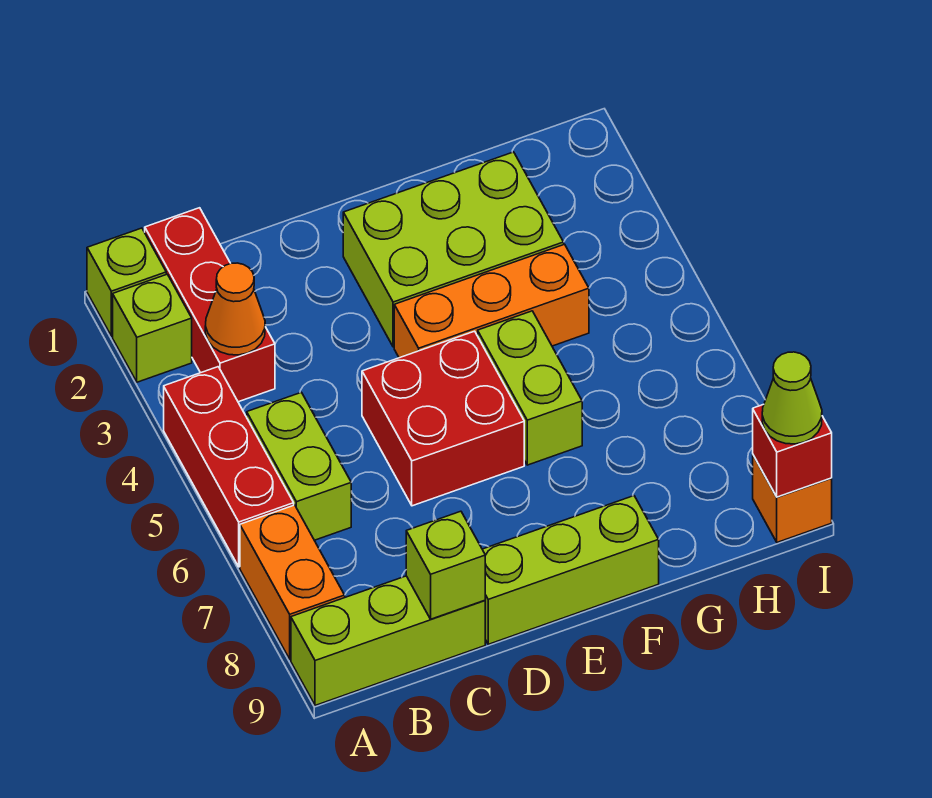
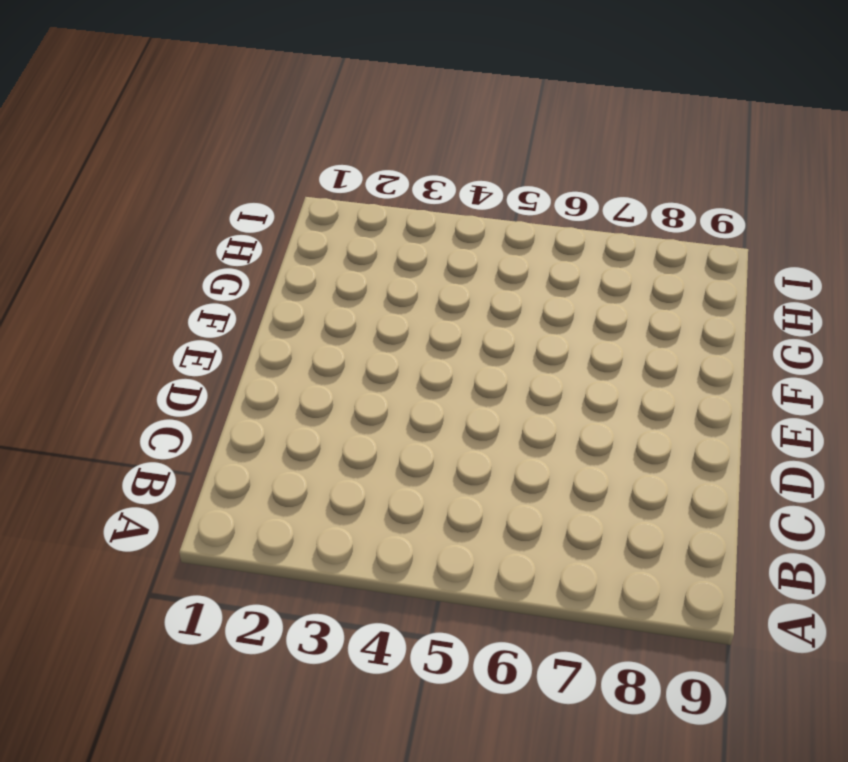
none -> lime 1x1 brick [87,228,166,336]
none -> lime 1x1 brick [113,274,192,382]
none -> red 1x3 brick [164,367,294,567]

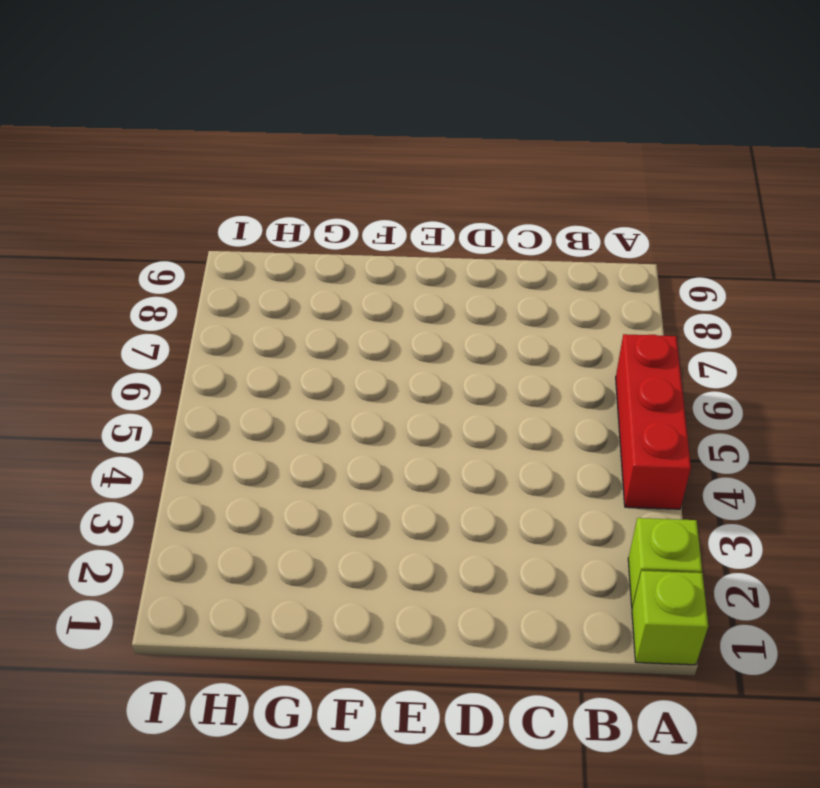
none -> orange 1x2 brick [240,505,345,659]
none -> lime 1x3 brick [291,576,485,705]
none -> red 1x3 brick [145,208,275,402]

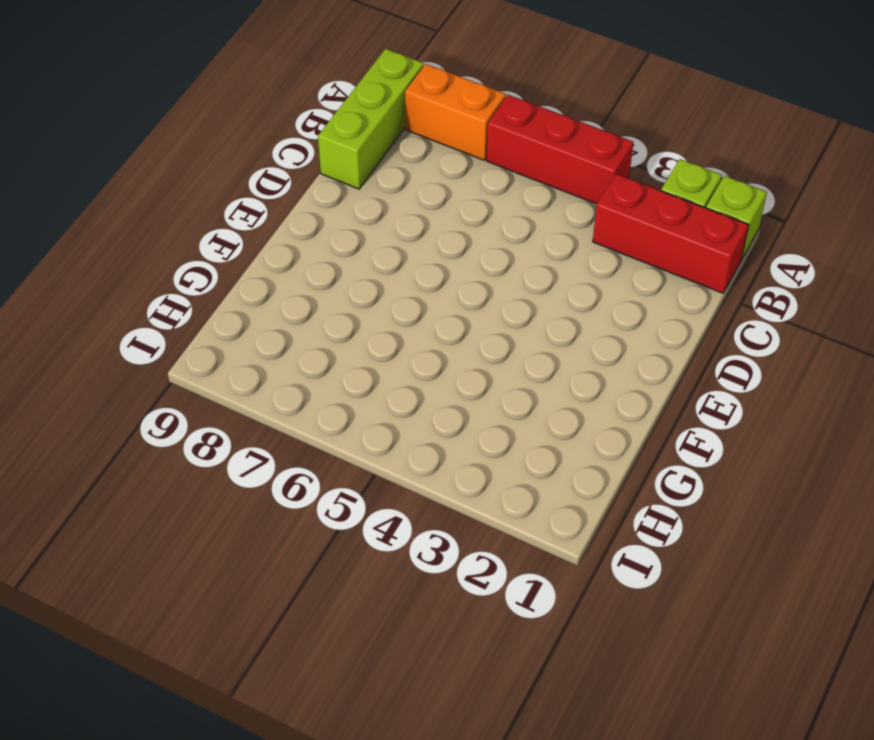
none -> lime 1x2 brick [247,392,351,540]
none -> red 2x2 brick [362,331,524,506]
none -> lime 1x3 brick [482,496,659,644]

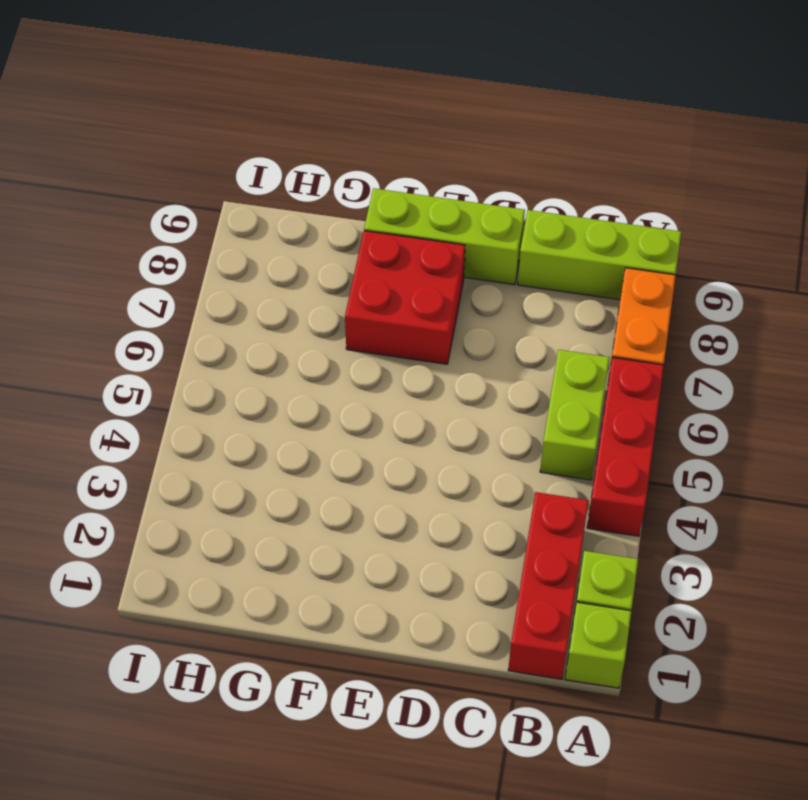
red 2x2 brick [345,231,465,364] -> red 2x2 brick moved to [362,331,524,506]
none -> lime 2x3 brick [343,152,564,347]
none -> orange 1x3 brick [394,244,589,358]
none -> lime 1x2 brick [478,311,582,465]

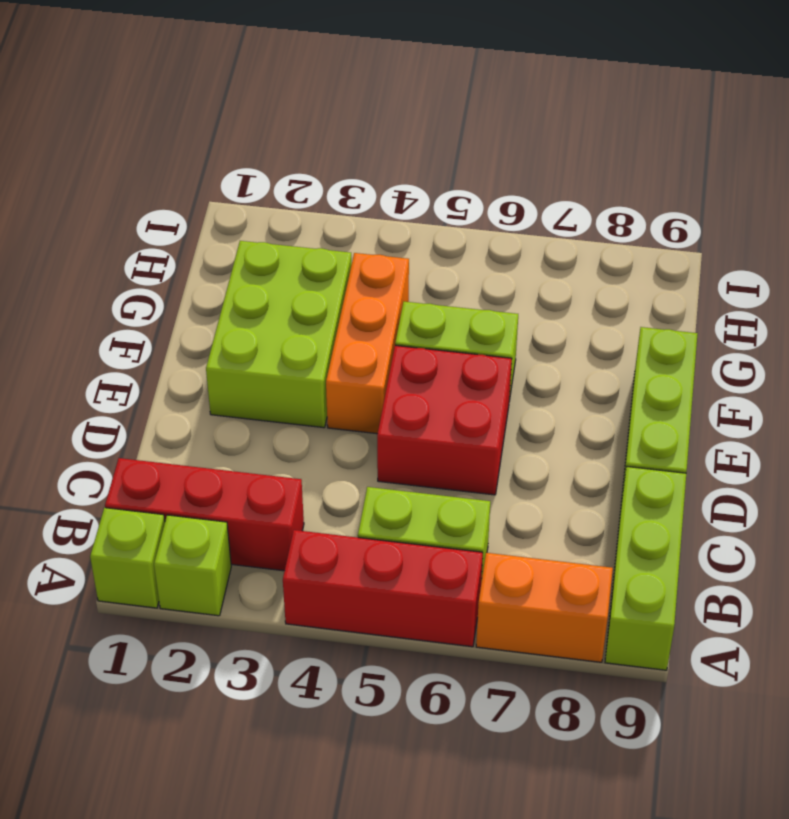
none -> orange 1x1 brick [753,455,832,542]
none -> orange 1x1 cone [205,263,265,355]
none -> lime 1x1 brick [406,511,485,619]

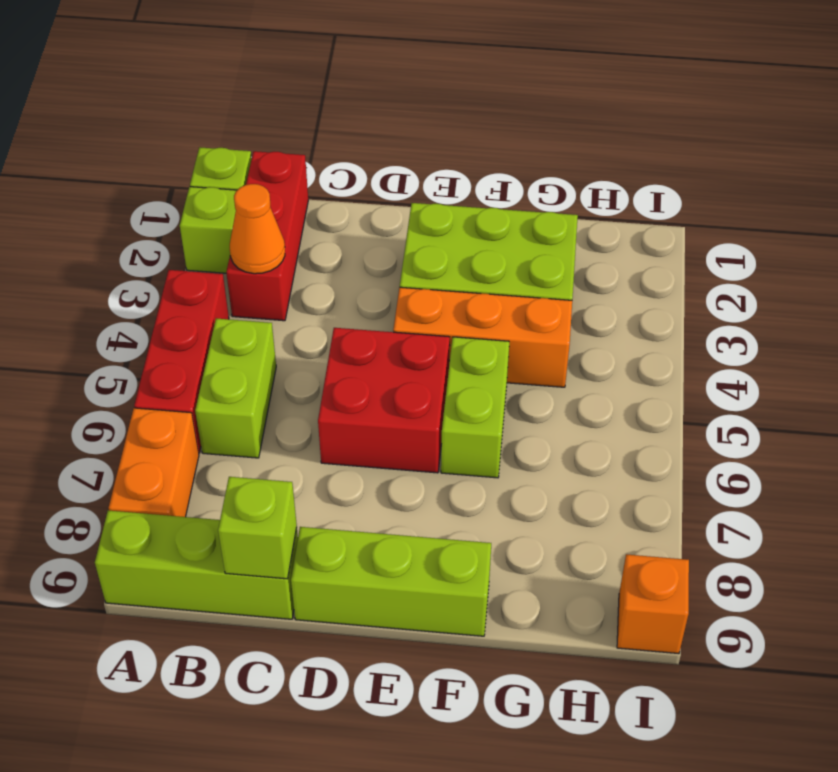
none -> red 1x1 brick [753,404,832,497]
none -> lime 1x1 cone [762,352,822,444]

